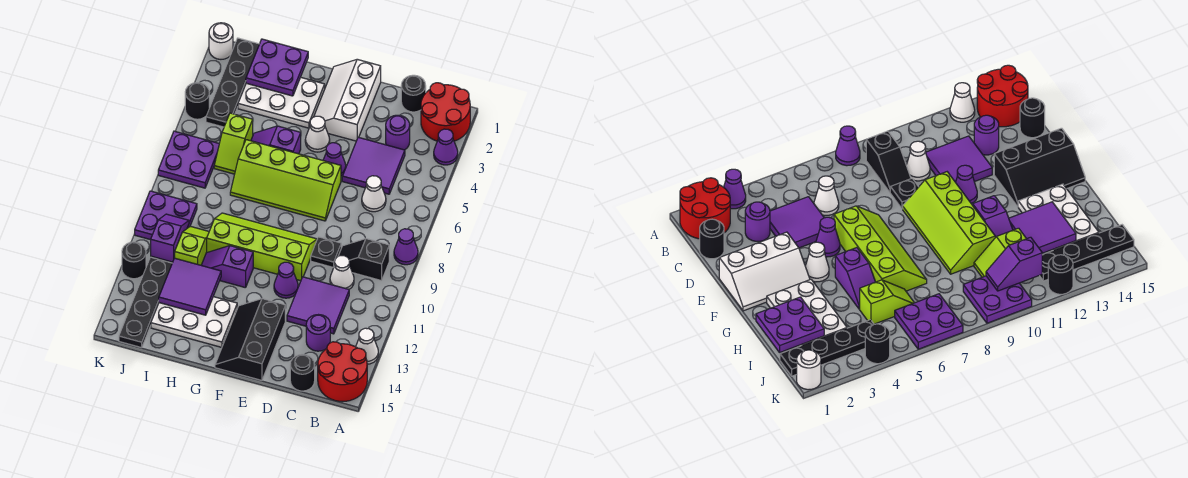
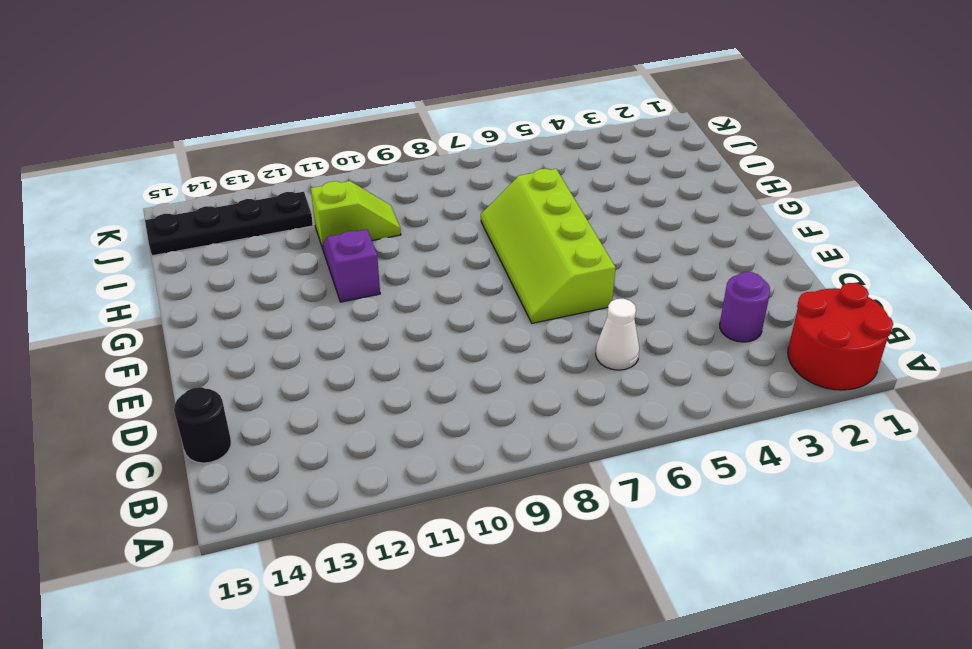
none -> purple 1x1 cone [434,129,458,165]
none -> purple 1x1 cone [394,229,418,265]
none -> white 1x1 cone [356,328,378,364]
none -> red 2x2 round brick [318,342,367,402]

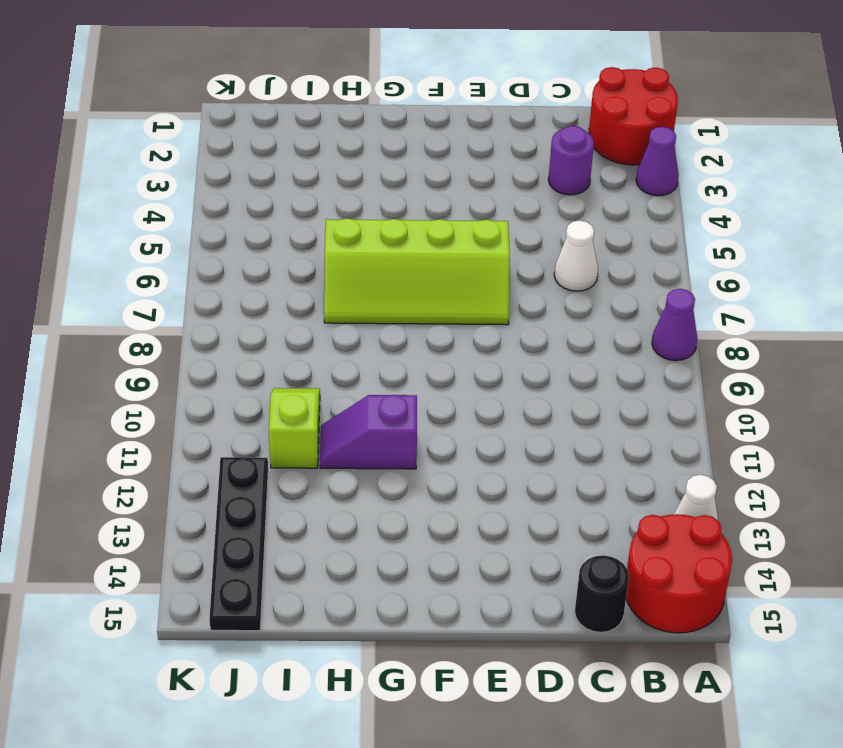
none -> black 1x2 slope [338,239,389,281]
none -> black 1x1 round brick [401,75,426,112]
none -> purple 2x2 tile [342,137,405,194]
none -> white 1x1 cone [330,256,354,289]

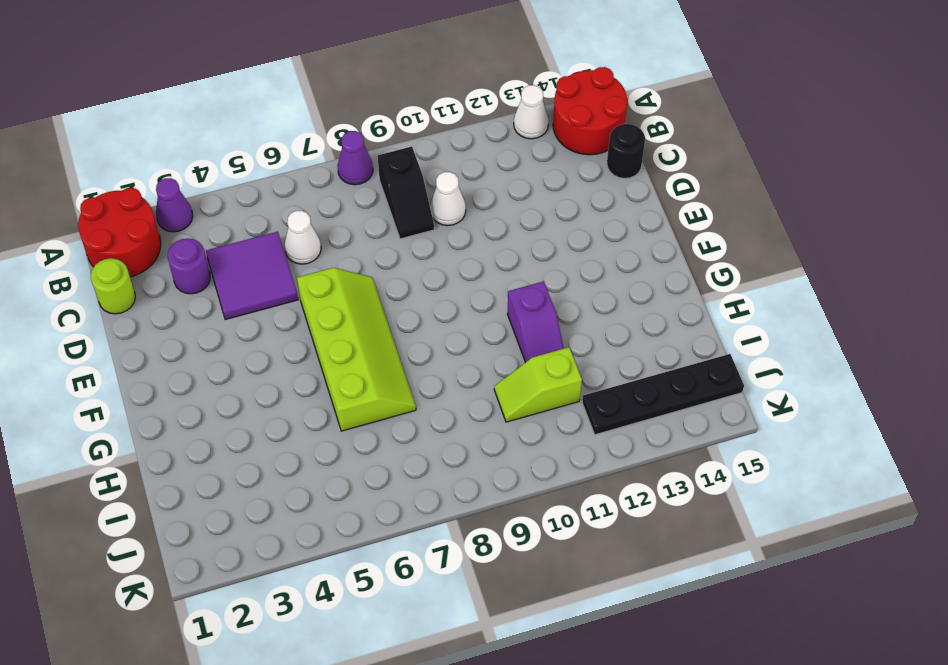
lime 1x1 round brick [91,258,135,314] -> black 1x1 round brick [401,75,426,112]
none -> purple 2x2 tile [287,277,349,334]
none -> purple 1x1 round brick [306,315,330,351]
none -> black 1x1 plate [311,237,341,268]
none -> white 2x3 slope [314,59,381,141]

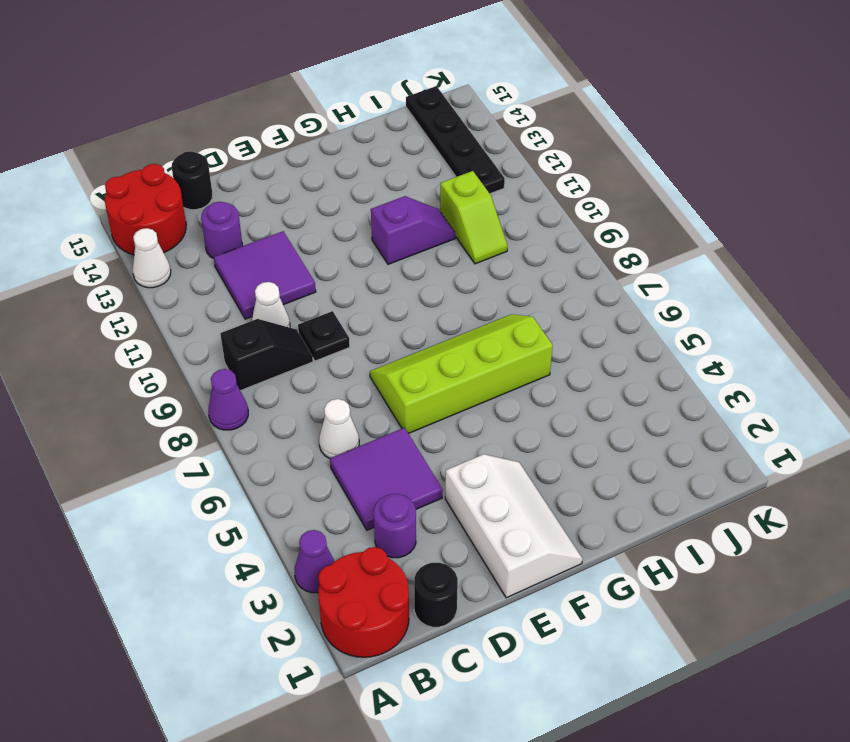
none -> purple 1x1 cone [323,143,346,176]
none -> lime 2x4 slope [207,213,317,281]
none -> purple 1x1 cone [274,262,298,298]
none -> black 2x3 slope [215,298,285,380]

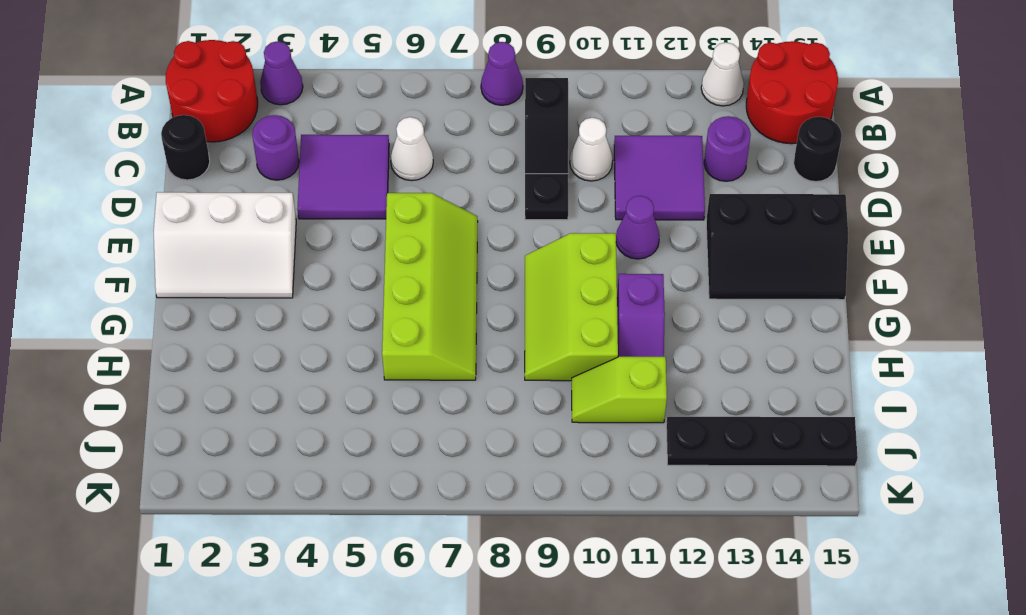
lime 2x3 slope [525,233,618,381] -> lime 2x4 slope [207,213,317,281]
none -> purple 1x1 cone [323,143,346,176]
none -> white 1x1 cone [305,116,330,152]
none -> white 2x3 plate [238,77,325,128]
none -> purple 1x2 slope [251,126,301,154]

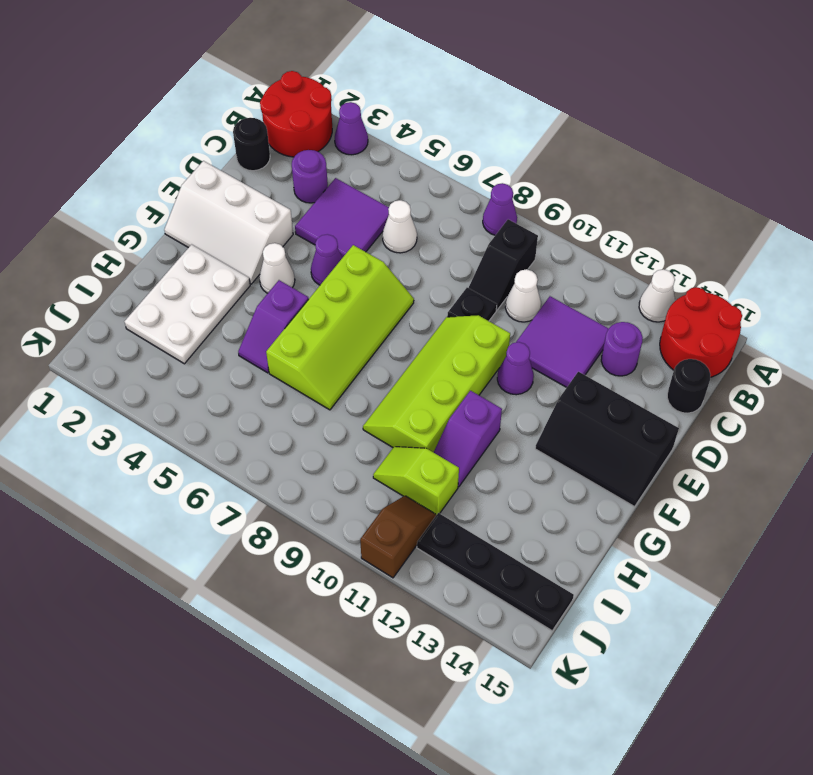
brown 1x2 slope [360,496,436,578] -> none
none -> white 2x3 plate [151,297,237,347]
none -> lime 1x2 slope [214,113,253,174]
none -> black 1x4 plate [206,38,259,127]
none -> purple 2x2 plate [158,131,219,188]

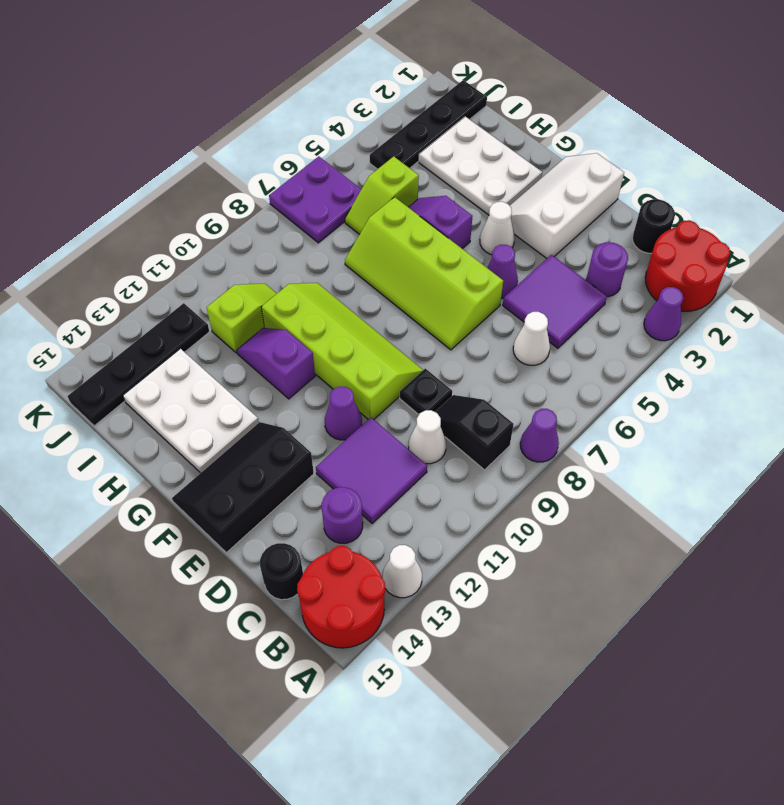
none -> purple 2x2 plate [135,191,197,240]
none -> white 1x1 round brick [209,23,233,59]
none -> black 1x1 round brick [185,83,209,119]
none -> black 1x1 round brick [122,242,146,279]

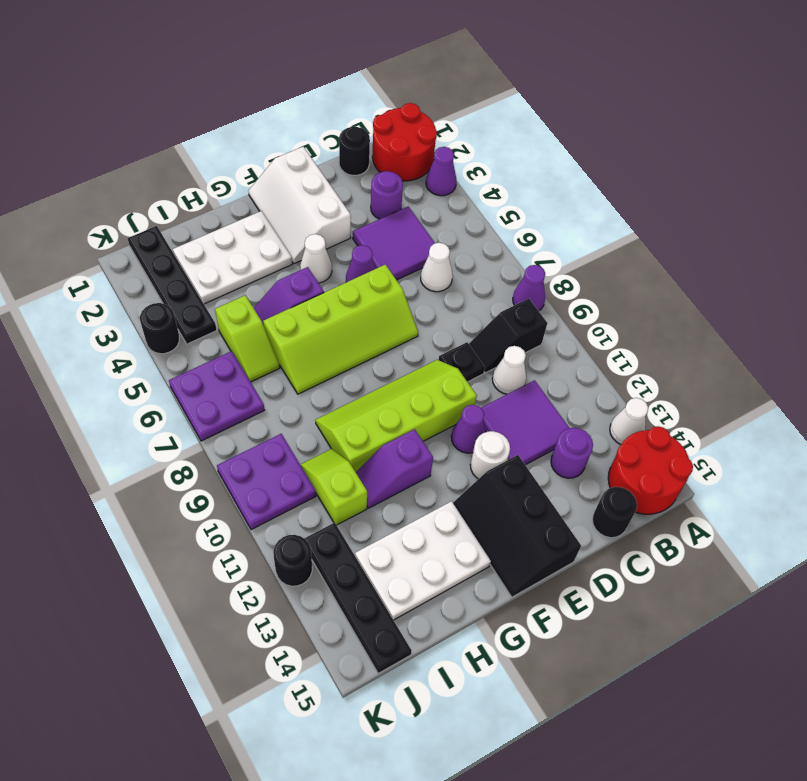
white 1x1 round brick [470,431,510,479] -> white 1x1 round brick moved to [209,23,233,59]
none -> purple 2x2 plate [246,39,308,96]
none -> purple 2x2 tile [159,258,221,315]
none -> purple 1x2 slope [151,214,189,262]

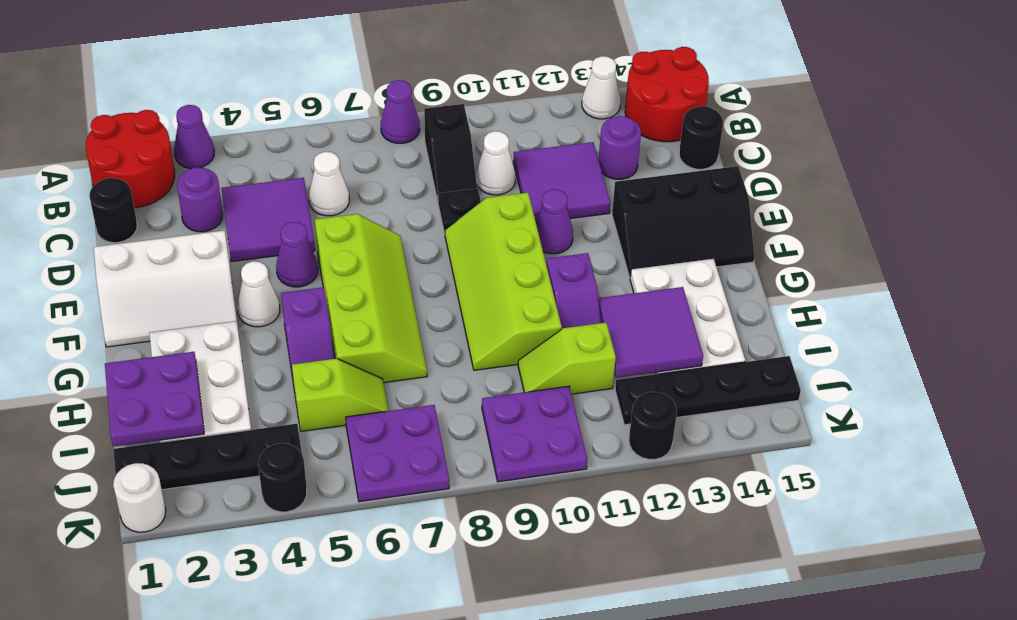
none -> purple 1x2 slope [151,214,189,262]

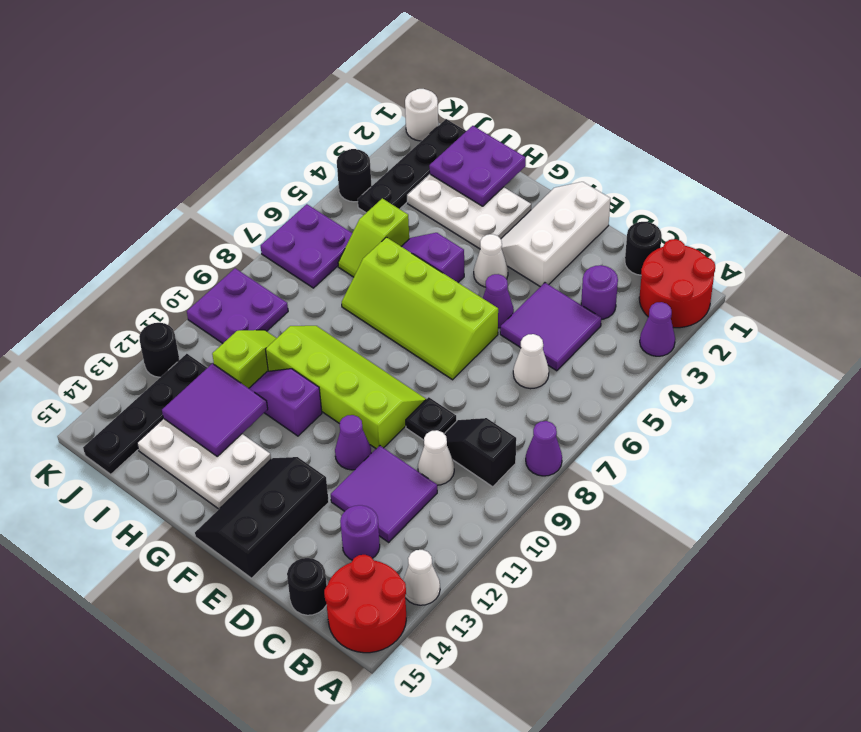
none -> purple 1x2 slope [151,214,189,262]

